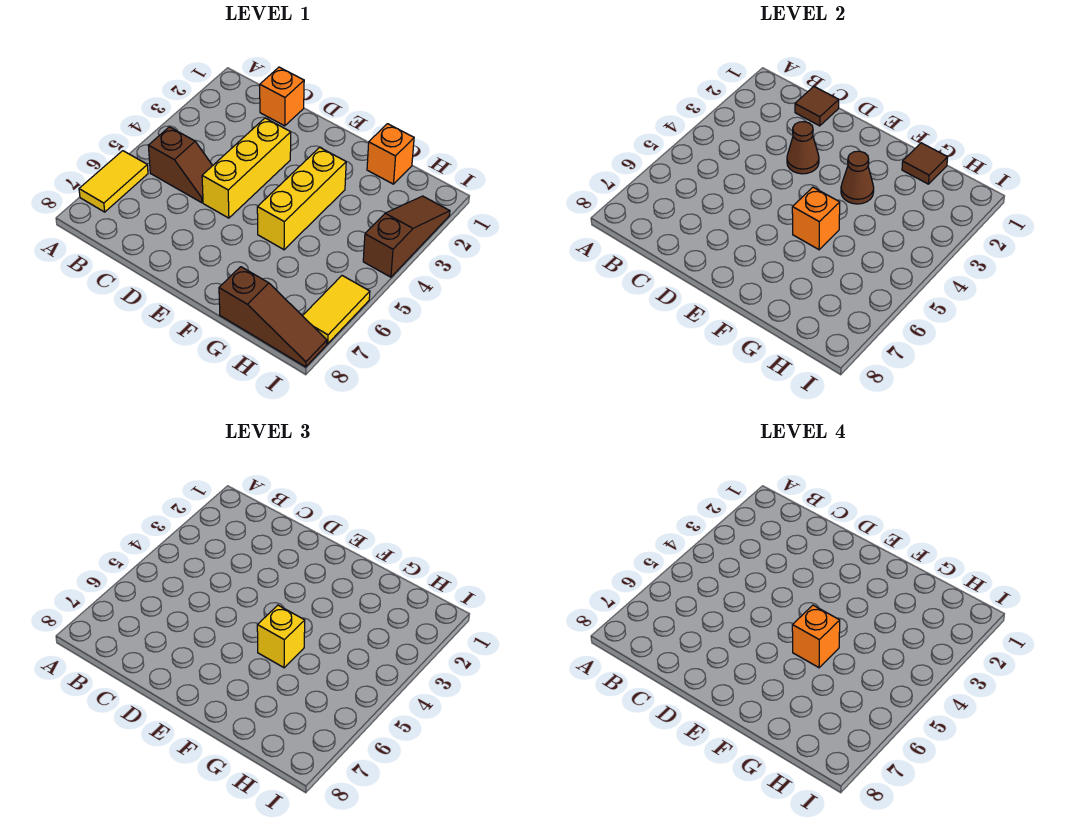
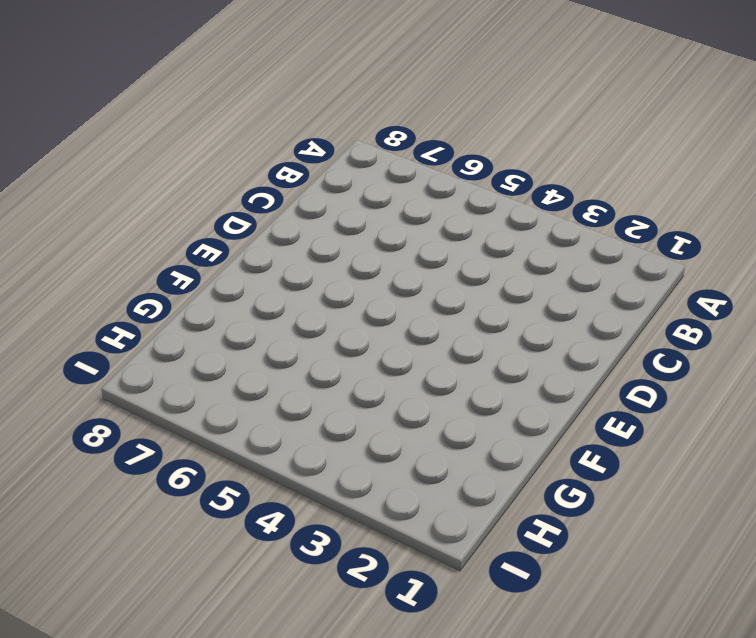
none -> yellow 1x2 tile [79,151,148,212]
none -> brown 1x2 slope [148,127,213,203]
none -> orange 1x1 brick [260,67,304,126]

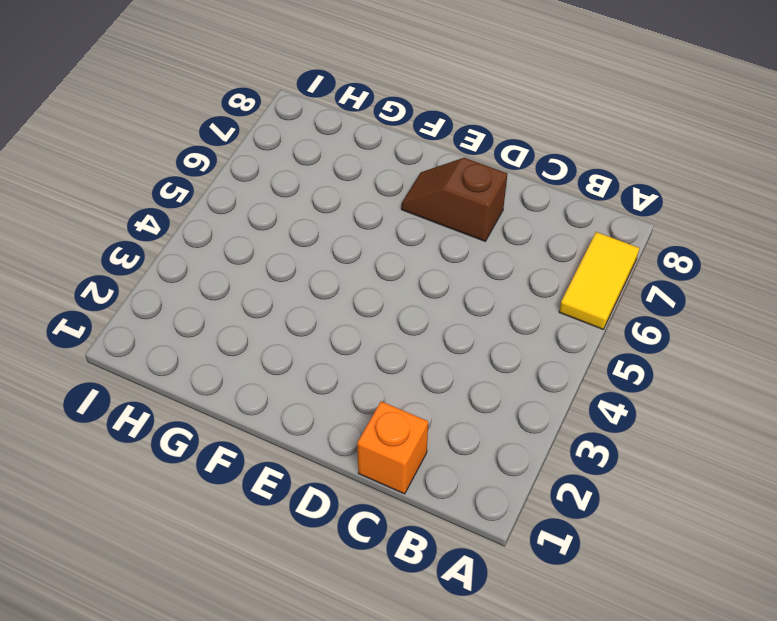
brown 1x2 slope [401,158,507,241] -> brown 1x2 slope moved to [148,127,213,203]
none -> yellow 1x3 brick [202,118,291,218]
none -> yellow 1x3 brick [257,147,346,250]
none -> orange 1x1 brick [367,124,414,184]

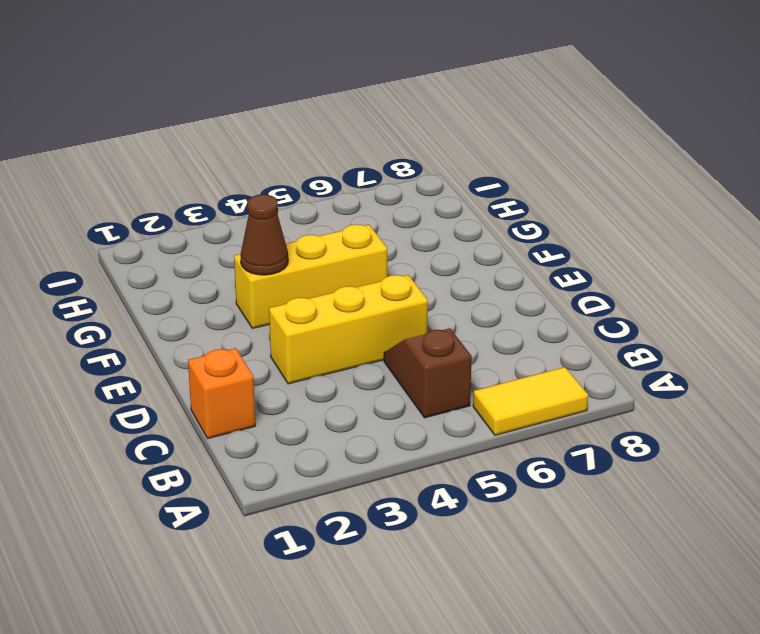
none -> orange 1x1 brick [367,124,414,184]
none -> brown 1x3 slope [219,267,327,367]
none -> brown 1x3 slope [363,196,450,277]

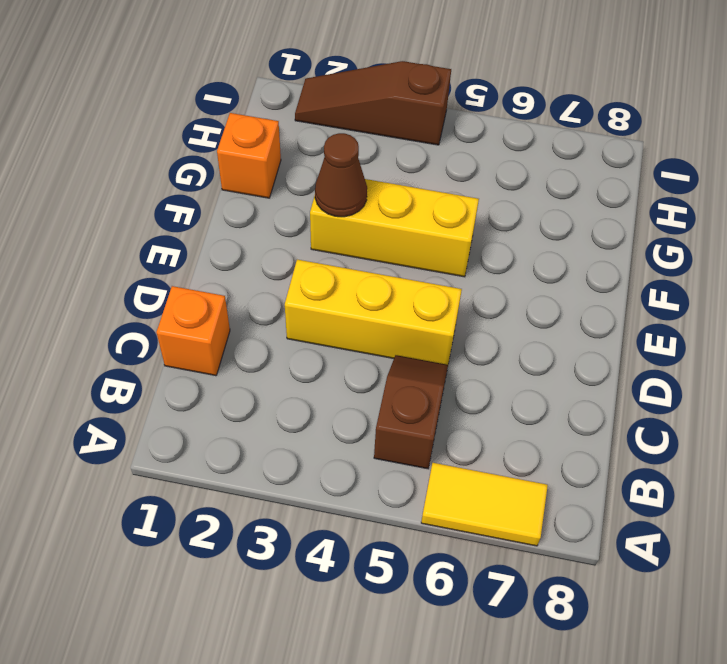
none -> brown 1x3 slope [219,267,327,367]
none -> yellow 1x2 tile [303,276,370,344]
none -> brown 1x1 tile [795,87,839,126]

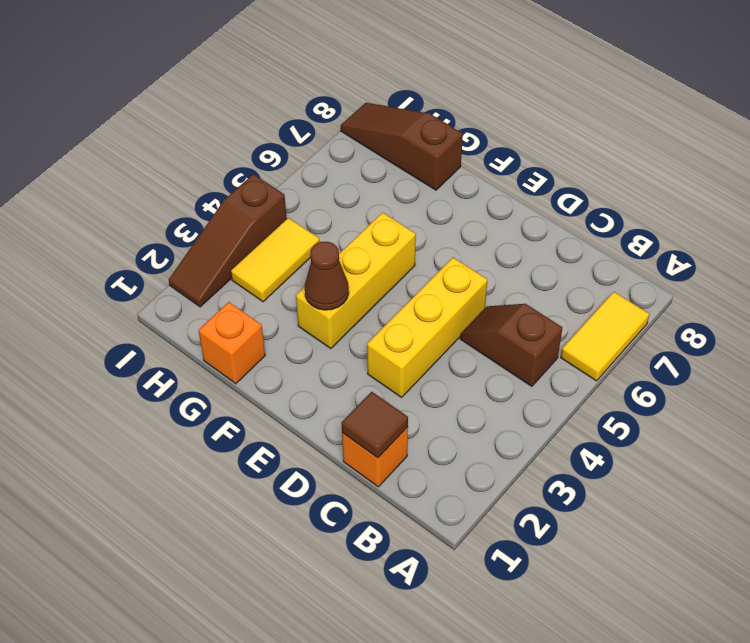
yellow 1x2 tile [231,218,319,302] -> yellow 1x2 tile moved to [303,276,370,344]
none -> brown 1x1 cone [787,122,819,174]
none -> orange 1x1 brick [792,187,840,250]
none -> brown 1x1 tile [902,143,948,184]

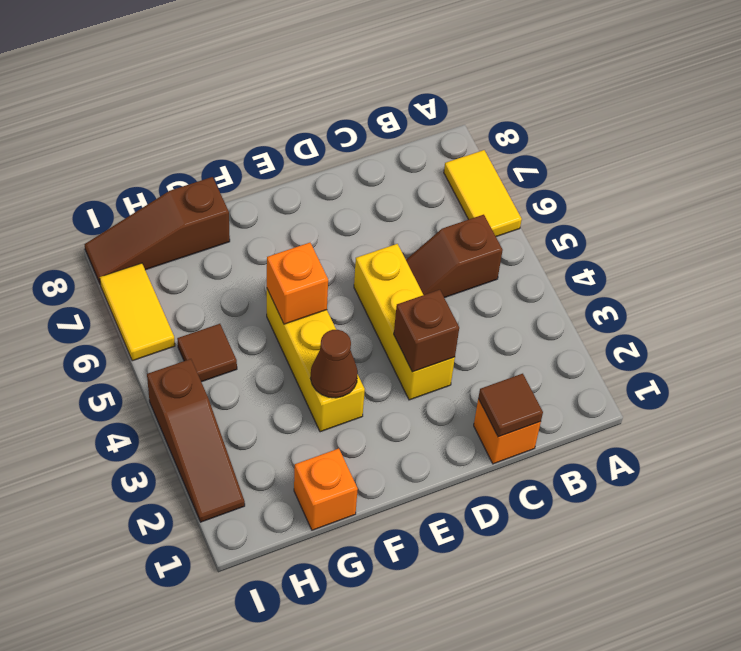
brown 1x1 brick [394,290,459,372] -> brown 1x1 cone [787,122,819,174]
brown 1x1 tile [177,324,237,382] -> brown 1x1 tile moved to [902,143,948,184]
none -> yellow 1x1 brick [257,605,305,668]
none -> orange 1x1 brick [792,605,840,668]

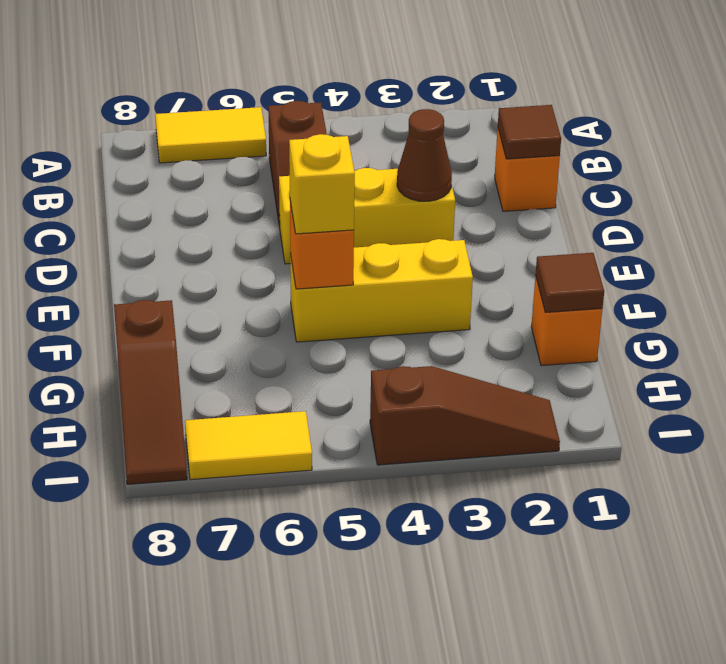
none -> brown 1x1 cone [841,151,874,204]
none -> orange 1x1 brick [792,605,840,668]

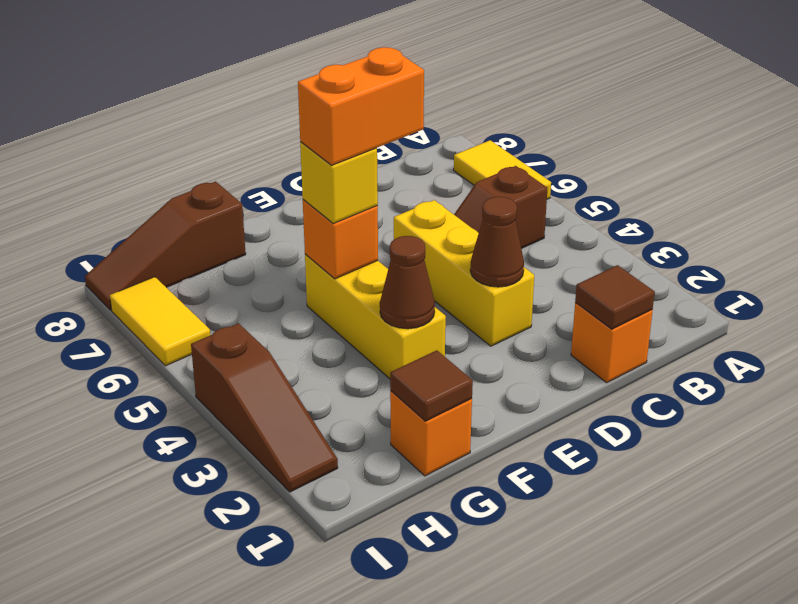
orange 1x2 brick [298,47,424,165] -> orange 1x1 brick [792,605,840,668]

